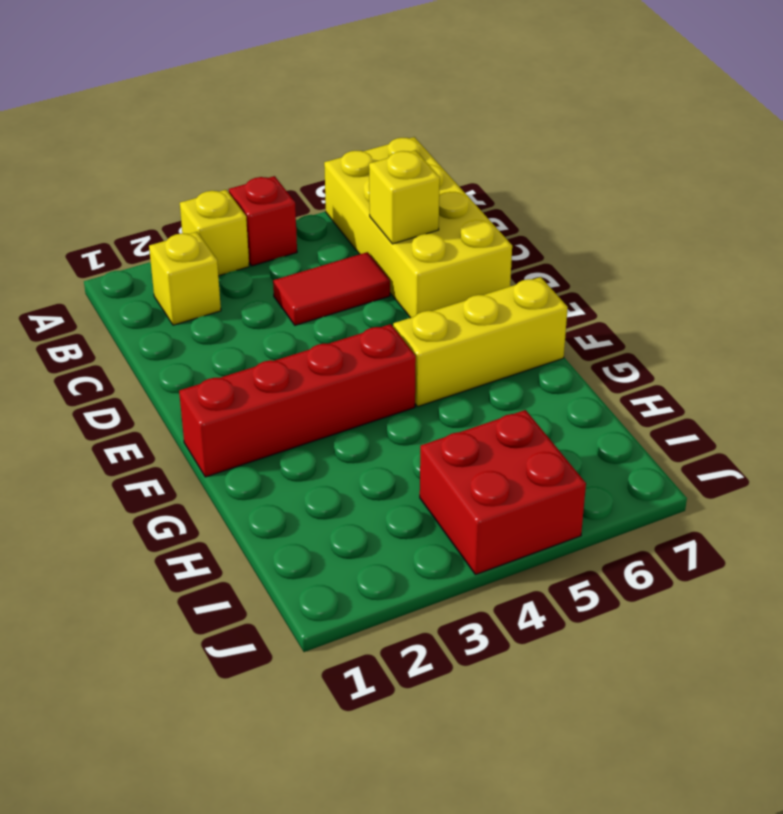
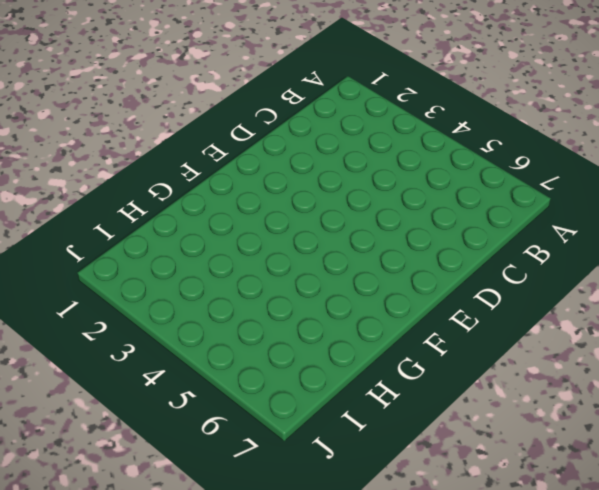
none -> yellow 1x1 brick [180,190,249,276]
none -> red 1x1 brick [229,176,297,266]

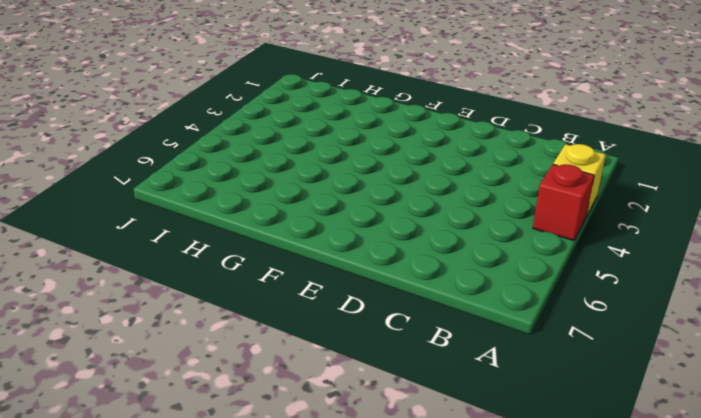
none -> yellow 2x4 brick [324,137,512,318]
none -> yellow 1x1 brick [149,232,221,325]

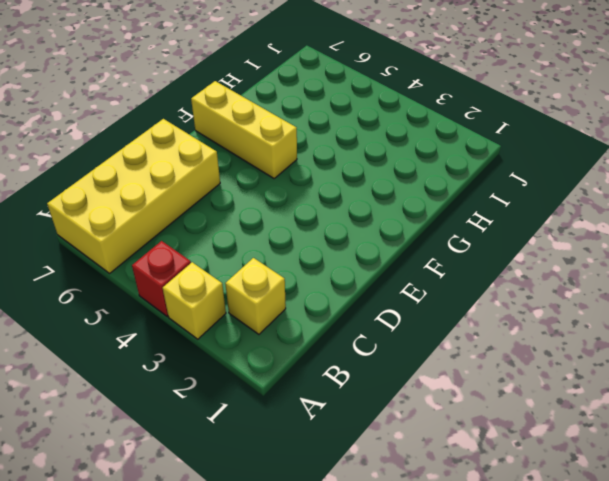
none -> red 1x2 tile [273,252,390,325]
none -> red 1x4 brick [179,324,416,477]

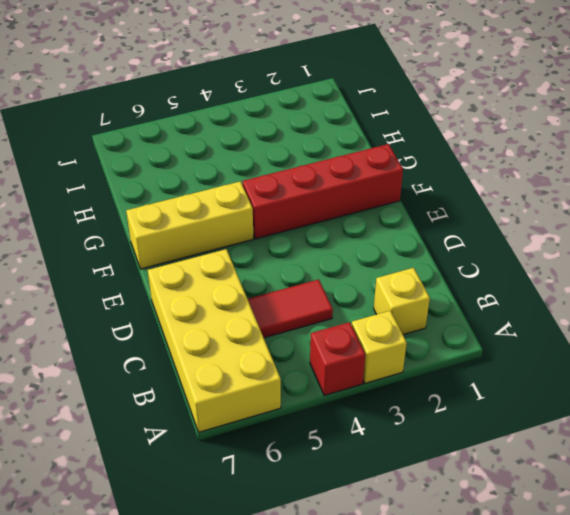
none -> red 2x2 brick [420,410,586,575]
none -> yellow 1x1 brick [369,150,440,244]

